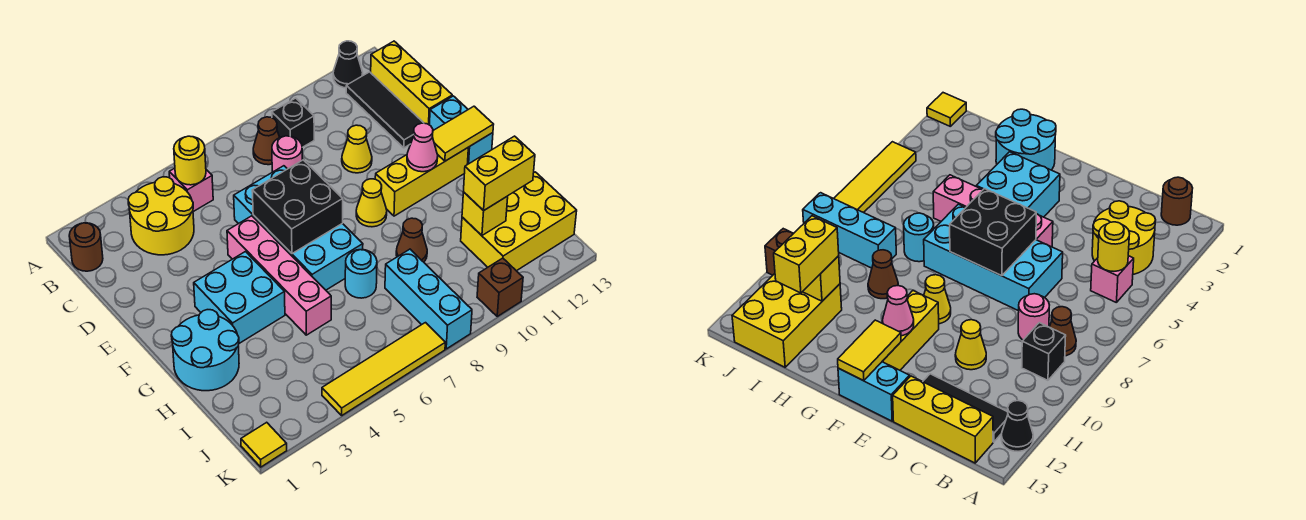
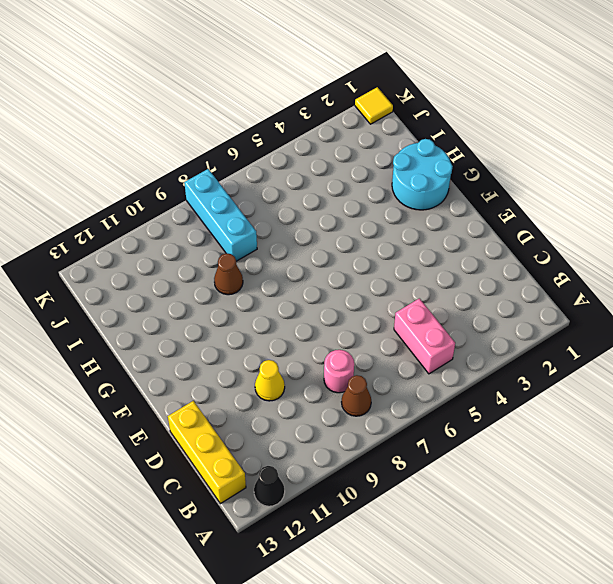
pink 1x2 brick [394,298,455,374] -> pink 1x1 brick [169,168,213,212]
none -> brown 1x1 round brick [69,223,103,271]
none -> yellow 2x2 round brick [128,177,194,255]
none -> black 1x1 brick [272,98,314,147]
none -> black 1x3 tile [346,72,423,148]

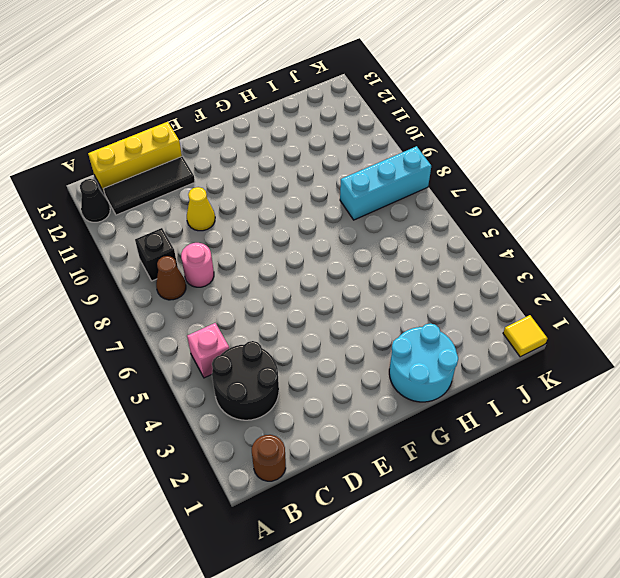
black 2x2 round brick [212,341,279,420] -> yellow 2x2 round brick [128,177,194,255]
none -> cyan 2x4 brick [234,166,363,290]
none -> pink 1x4 brick [227,216,331,335]
none -> cyan 1x2 brick [430,96,493,165]
none -> cyan 2x2 brick [194,252,285,343]

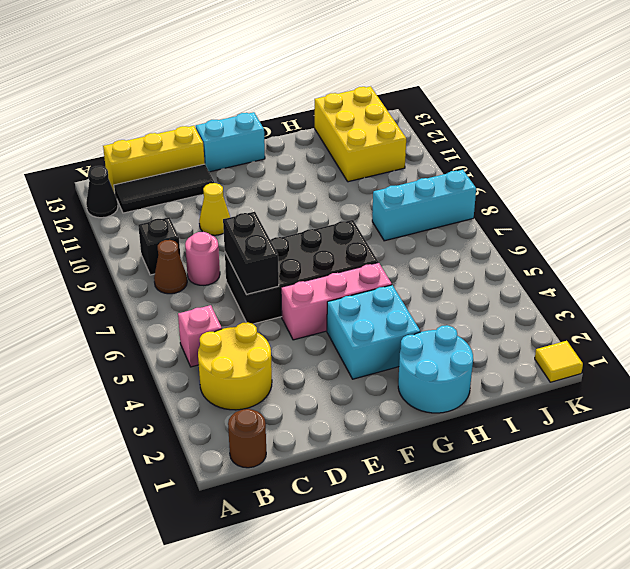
black 2x4 brick [225,220,378,324] -> cyan 2x4 brick [234,166,363,290]
black 1x2 brick [223,212,279,294] -> none
pink 1x3 brick [281,262,392,340] -> pink 1x4 brick [227,216,331,335]
none -> yellow 1x1 cone [356,179,387,227]
none -> yellow 1x3 brick [375,148,468,216]
none -> cyan 1x1 round brick [345,250,377,298]
none -> brown 1x1 cone [396,218,427,262]

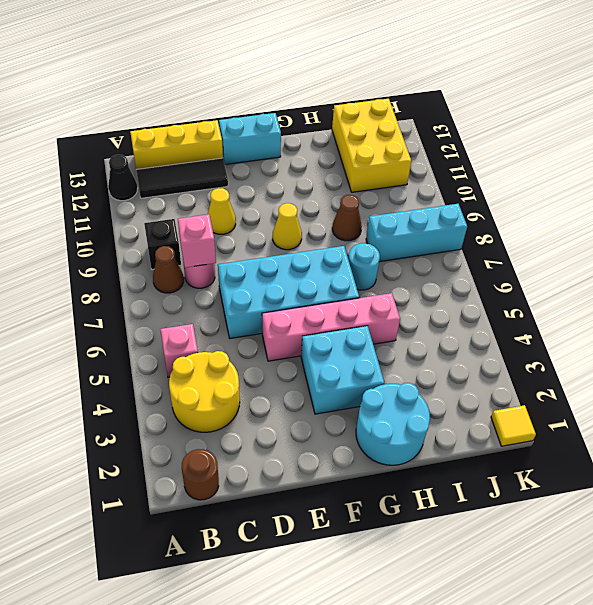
pink 1x1 brick [178,214,216,268] -> none
none -> yellow 1x3 brick [375,148,468,216]
none -> yellow 1x4 tile [322,323,445,415]
none -> brown 1x1 brick [477,258,523,316]
none -> yellow 1x1 round brick [174,136,206,185]

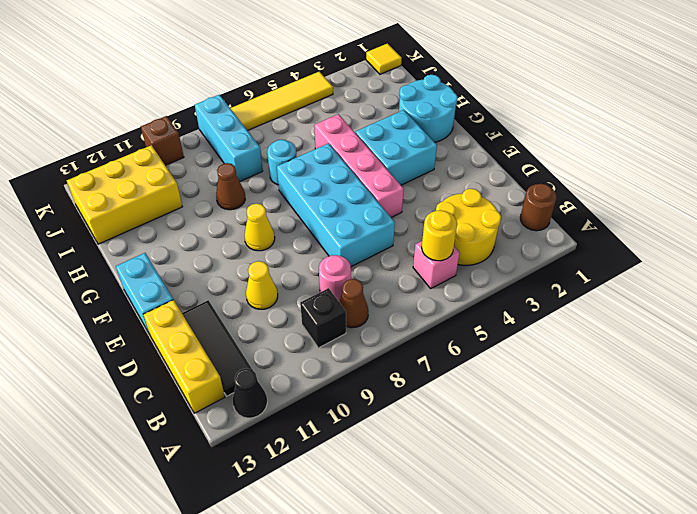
none -> yellow 1x3 brick [375,148,468,216]
none -> black 2x2 brick [252,160,343,254]
none -> pink 1x1 cone [407,123,438,172]
none -> yellow 1x2 tile [432,106,494,161]

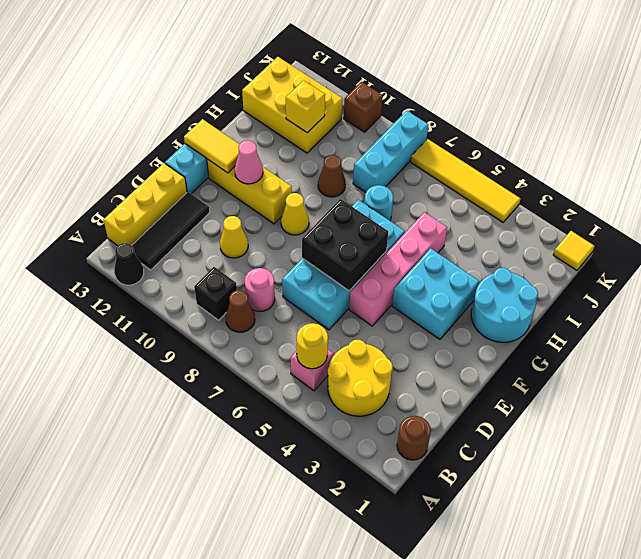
none -> yellow 1x2 brick [464,136,535,211]

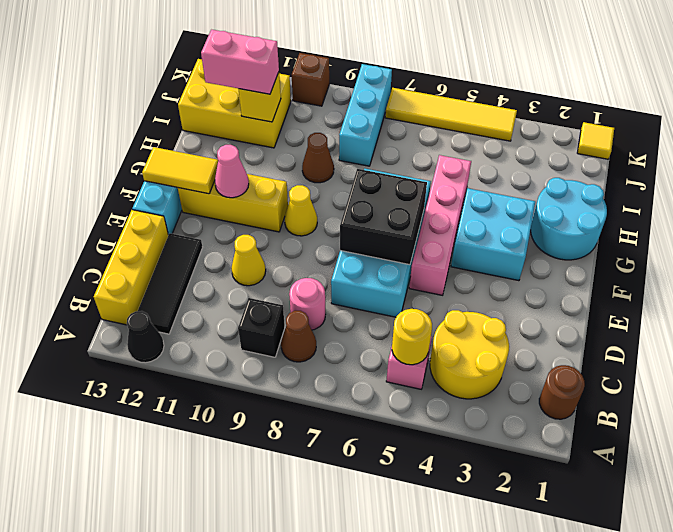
pink 1x2 brick [201,30,279,94] -> yellow 1x2 brick [464,136,535,211]
none -> cyan 1x1 round brick [345,250,377,298]

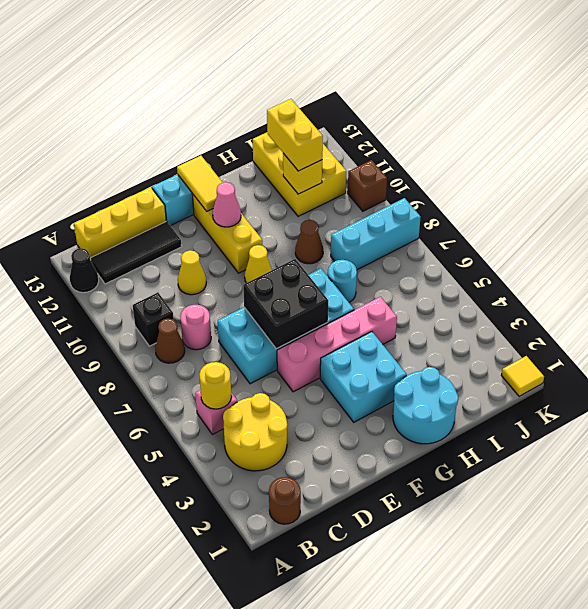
none -> yellow 1x4 tile [322,323,445,415]

